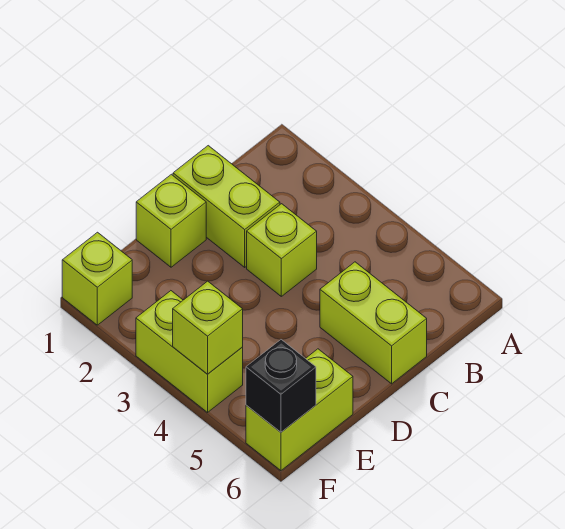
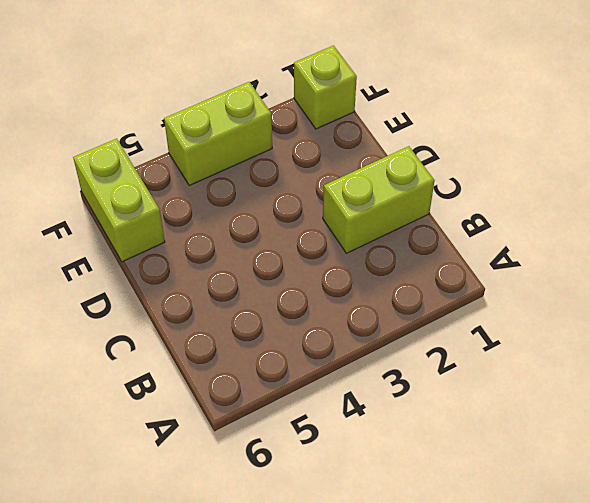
none -> lime 1x1 brick [247,204,317,296]
none -> lime 1x2 brick [320,262,427,384]

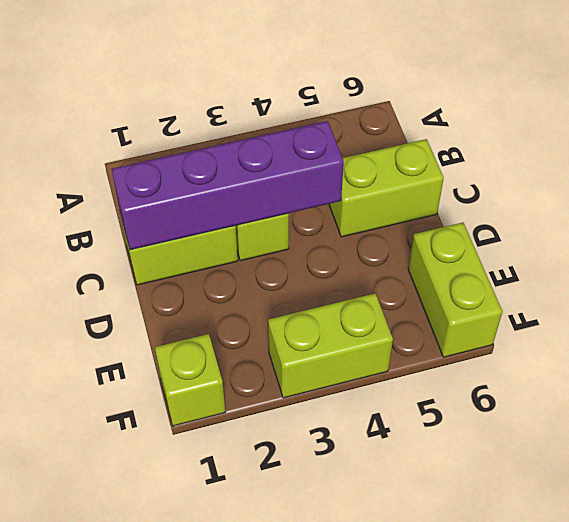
purple 1x4 brick [112,121,344,250] -> none
none -> lime 1x1 brick [136,174,206,267]
none -> lime 1x1 brick [173,281,243,374]

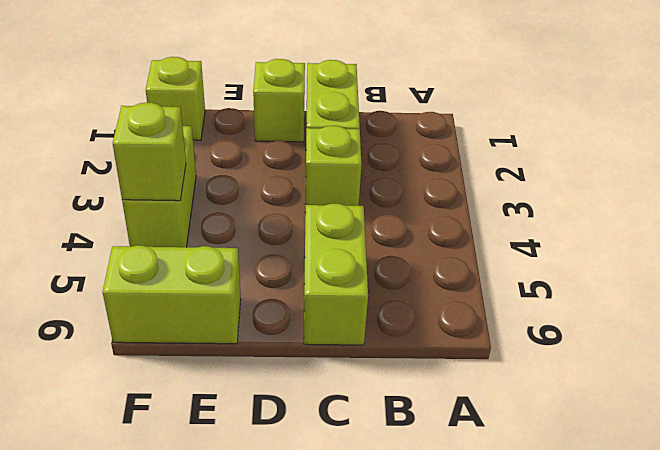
none -> black 1x1 brick [246,339,316,432]

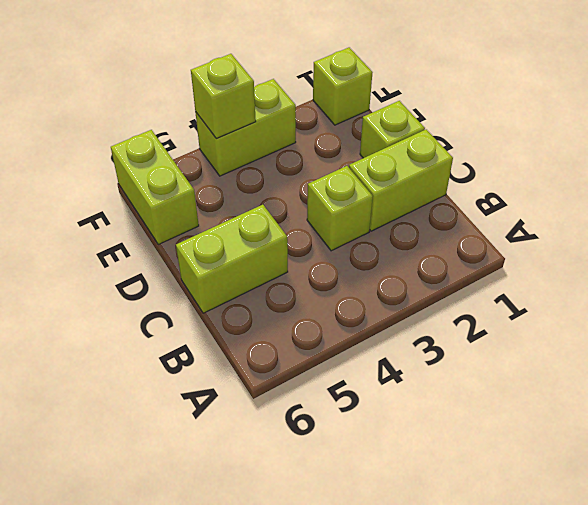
none -> black 1x1 brick [246,339,316,432]

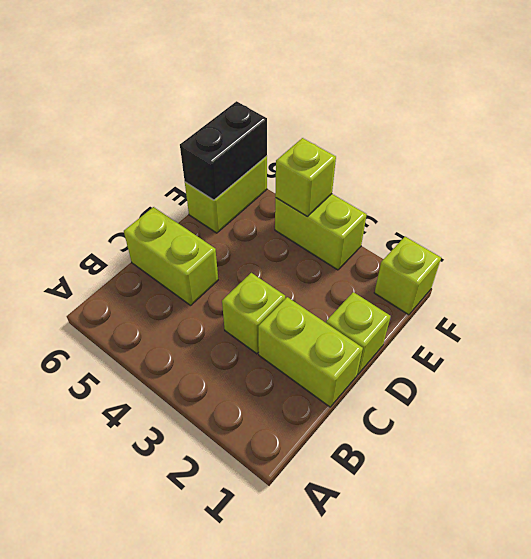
black 1x2 brick [180,101,267,200] -> black 1x1 brick [246,339,316,432]

